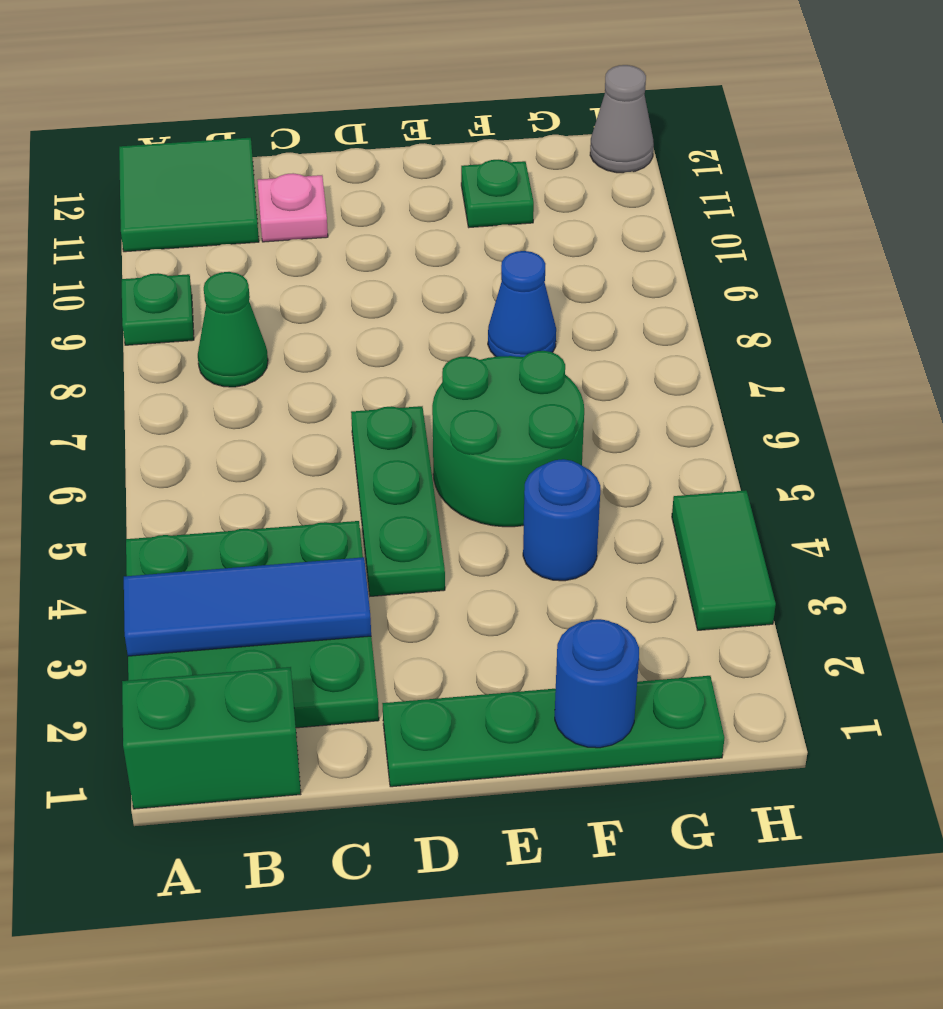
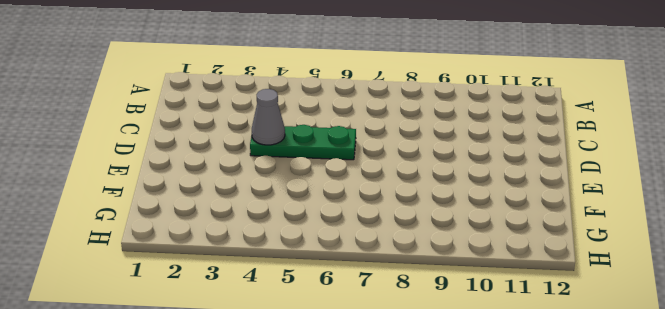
grey 1x1 cone [252,89,285,145] -> grey 1x1 cone moved to [590,65,654,173]
none -> green 1x2 brick [122,667,301,809]
none -> green 3x3 plate [126,521,379,728]
none -> green 1x1 plate [122,273,194,345]

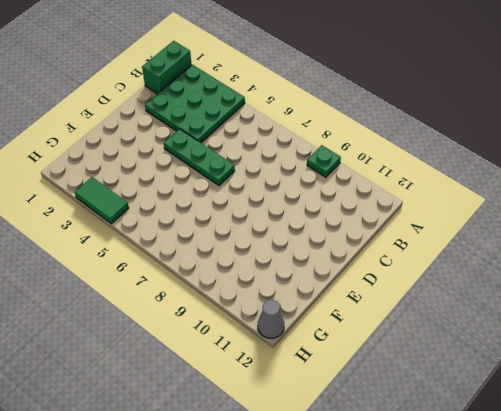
none -> green 2x2 tile [119,138,259,252]
none -> green 1x1 cone [198,272,268,387]
none -> pink 1x1 plate [257,173,328,242]

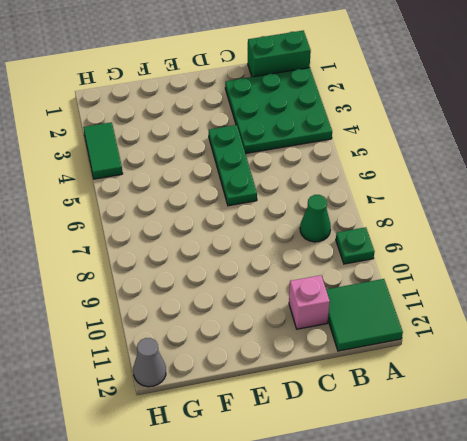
pink 1x1 brick [289,275,330,329] -> pink 1x1 plate [257,173,328,242]
none -> green 1x4 plate [382,676,724,787]
none -> green 2x2 round brick [432,351,584,527]
none -> blue 1x1 round brick [523,459,600,581]

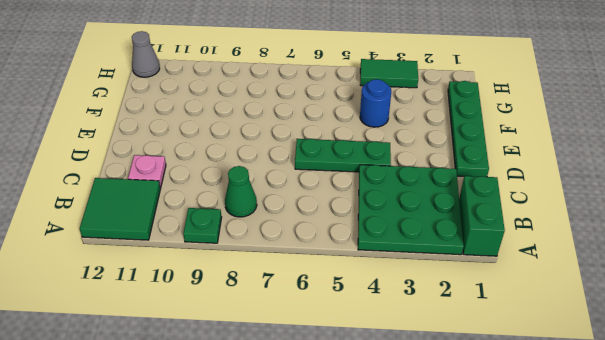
none -> green 2x2 round brick [432,351,584,527]
none -> blue 1x1 cone [488,251,556,357]
none -> green 1x1 plate [461,160,534,227]

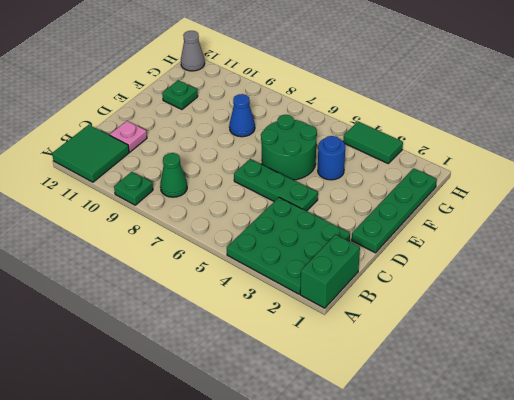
none -> blue 1x3 tile [124,557,371,656]
none -> blue 1x1 round brick [555,619,639,748]

